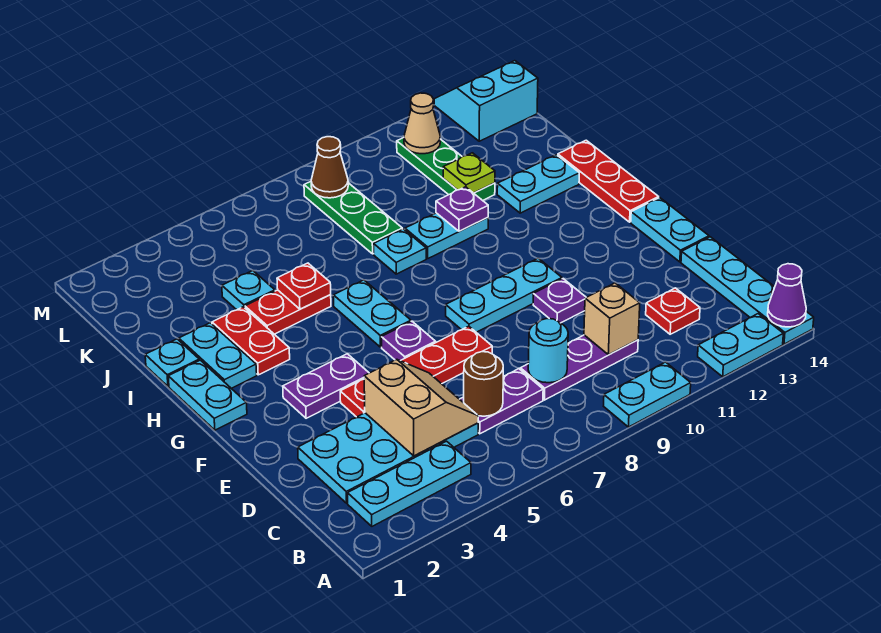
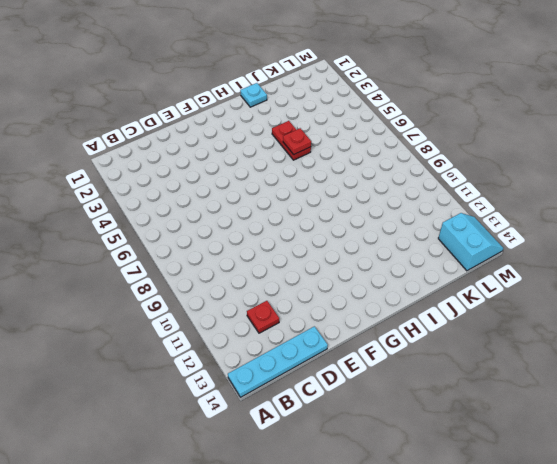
none -> cyan 1x2 plate [604,362,691,427]
none -> cyan 1x2 plate [698,314,783,377]
none -> cyan 1x3 plate [348,441,471,526]
none -> cyan 2x4 plate [298,413,478,503]

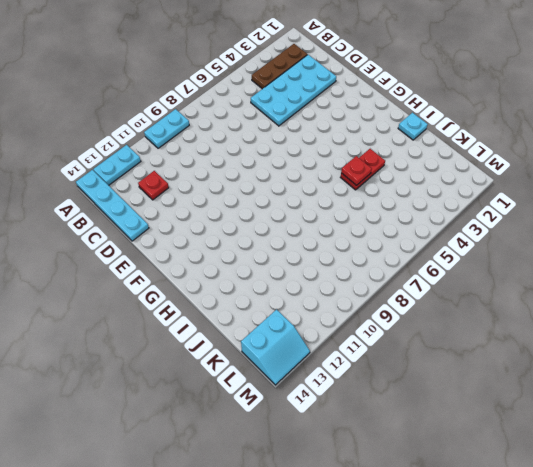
brown 1x3 plate [252,44,307,89] -> cyan 1x3 plate [348,441,471,526]
none -> purple 1x2 plate [460,369,543,434]
none -> purple 1x3 plate [520,335,638,400]
none -> red 1x4 plate [340,326,492,417]
none -> purple 1x1 plate [533,279,586,323]

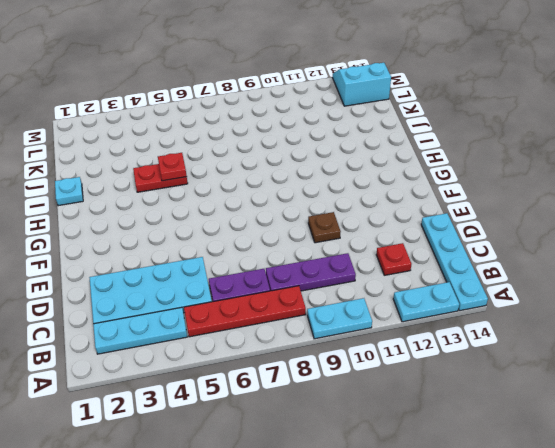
red 1x4 plate [184,286,306,337] -> red 1x4 plate moved to [340,326,492,417]
brown 1x1 plate [308,212,341,243] -> purple 1x1 plate [533,279,586,323]
none -> cyan 1x2 plate [631,198,709,262]
none -> purple 1x2 plate [283,354,369,418]
none -> purple 1x1 plate [381,322,436,361]
none -> cyan 1x3 plate [446,258,562,332]

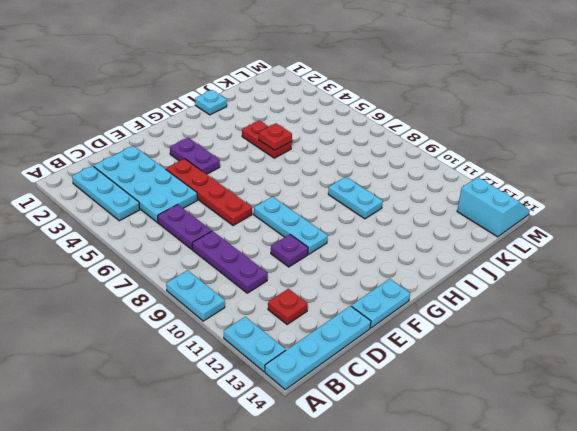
none -> purple 1x1 plate [381,322,436,361]
none -> cyan 1x2 plate [168,360,247,430]
none -> cyan 1x2 plate [333,280,411,347]
none -> red 1x3 plate [558,140,659,222]

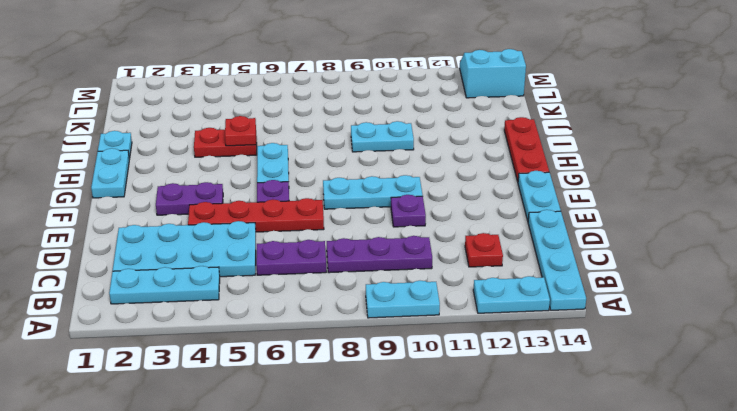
none -> cyan 1x2 plate [179,323,257,388]
none -> red 1x2 plate [212,307,290,375]
none -> cyan 1x1 plate [374,229,426,274]
none -> cyan 1x2 plate [497,155,579,213]

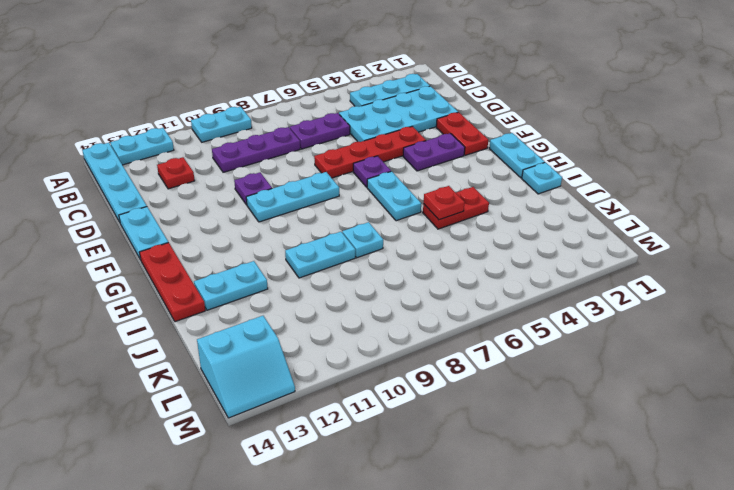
red 1x2 plate [436,112,488,155] -> red 1x2 plate moved to [212,307,290,375]
none -> cyan 1x2 plate [179,323,257,388]
none -> cyan 1x1 plate [222,271,275,310]
none -> green 1x3 plate [304,182,402,254]
none -> green 1x3 plate [397,138,495,200]

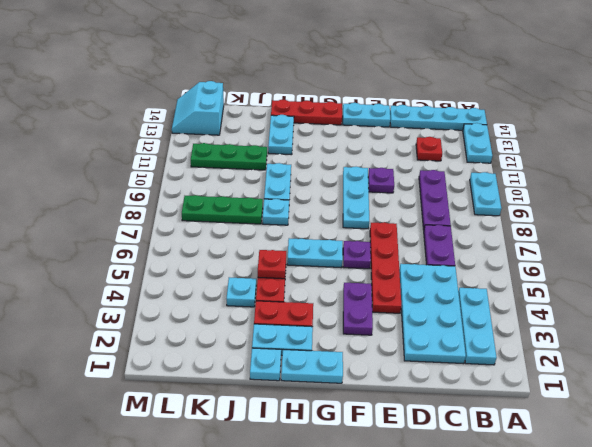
none -> purple 1x1 cone [768,264,806,327]
none -> tan 2x2 slope [364,359,478,456]
none -> brown 1x1 round brick [464,352,503,416]
none -> cyan 1x1 round brick [528,319,568,383]

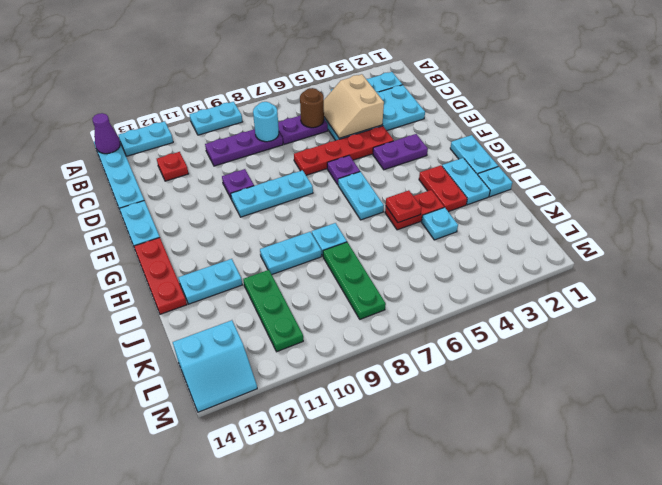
none -> tan 1x1 brick [584,283,640,355]
none -> purple 1x1 plate [436,187,488,231]
none -> lime 1x1 plate [443,153,495,193]
none -> brown 1x1 cone [311,137,348,198]

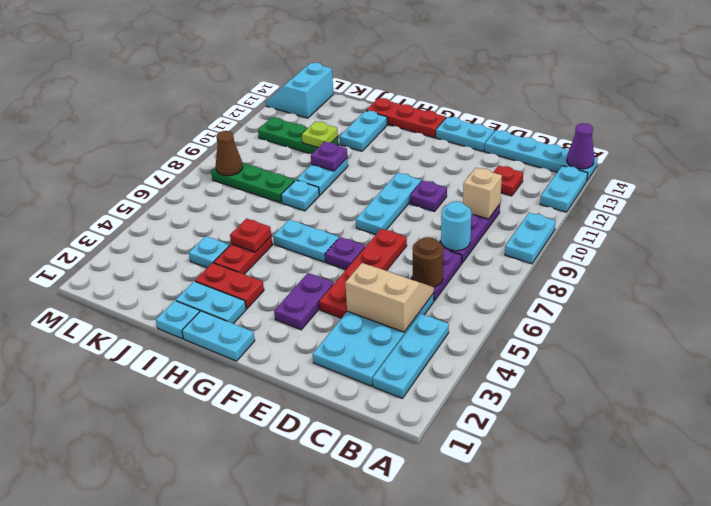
none -> tan 1x1 cone [404,93,440,154]

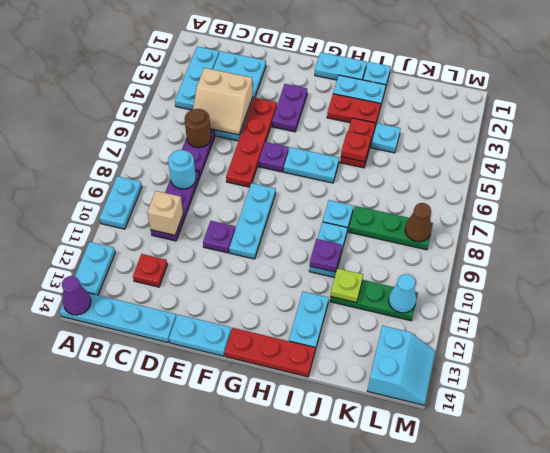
cyan 1x1 cone [389,274,416,313] -> tan 1x1 cone [404,93,440,154]

